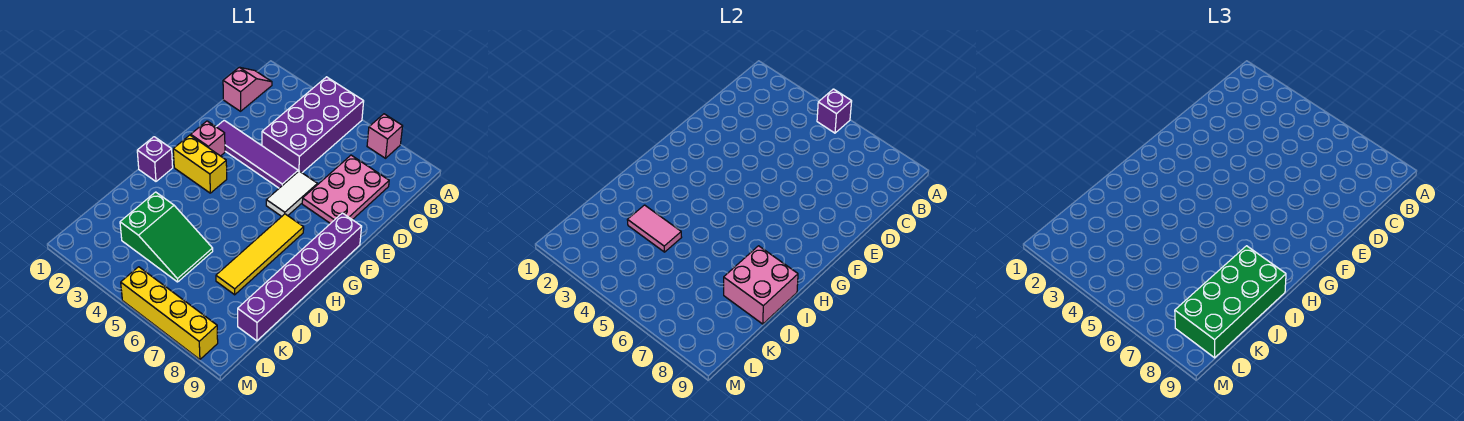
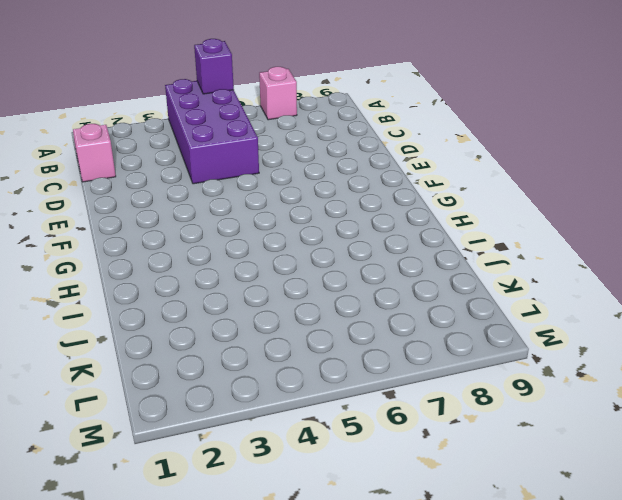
none -> pink 2x3 plate [302,155,389,224]
none -> purple 1x4 tile [216,120,298,188]
none -> white 1x2 tile [266,171,317,216]

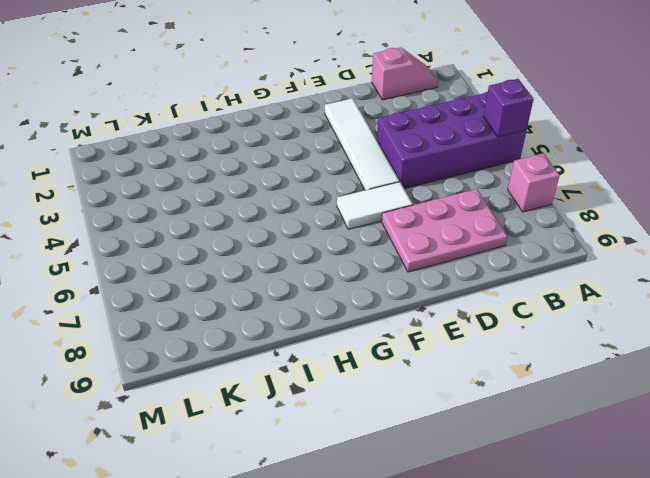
white 1x4 tile [325,98,399,190] -> purple 1x4 tile [216,120,298,188]
none -> pink 1x1 brick [191,121,225,156]
none -> purple 1x6 brick [238,213,362,341]
none -> yellow 1x2 brick [173,135,227,193]

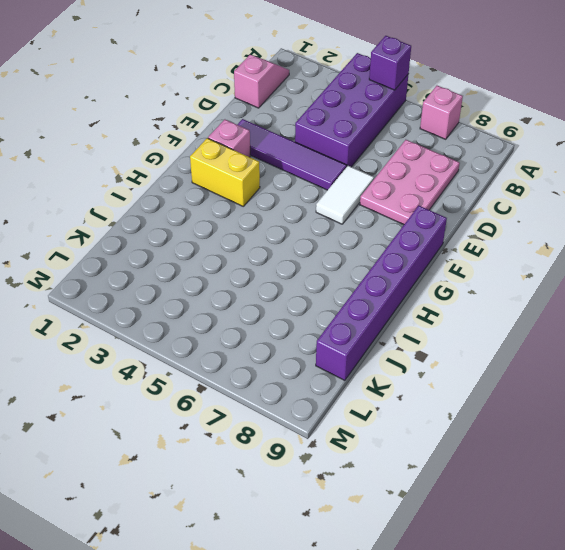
none -> yellow 1x4 tile [216,214,304,295]
none -> purple 1x1 brick [137,137,173,181]
none -> green 2x3 slope [120,192,213,282]

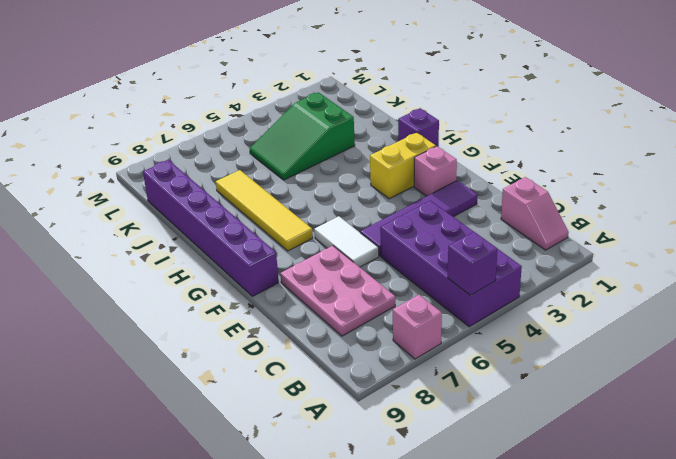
none -> yellow 1x4 brick [121,267,218,359]
none -> pink 2x2 brick [724,246,798,324]
none -> pink 1x2 tile [628,205,682,252]

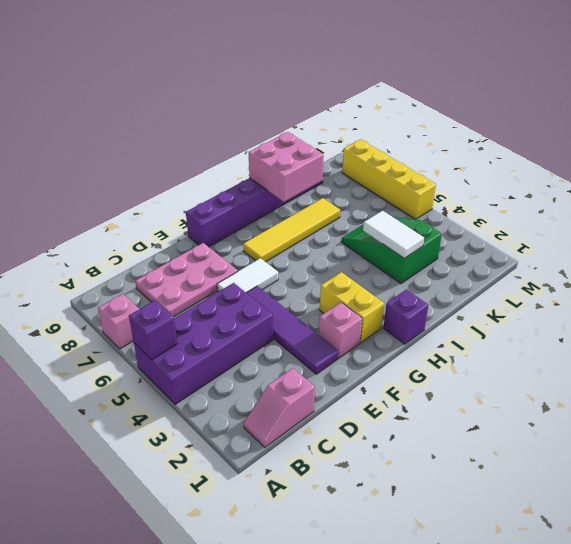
white 1x2 tile [363,211,424,258] -> pink 1x2 tile [628,205,682,252]
none -> green 2x4 brick [1175,246,1286,358]

